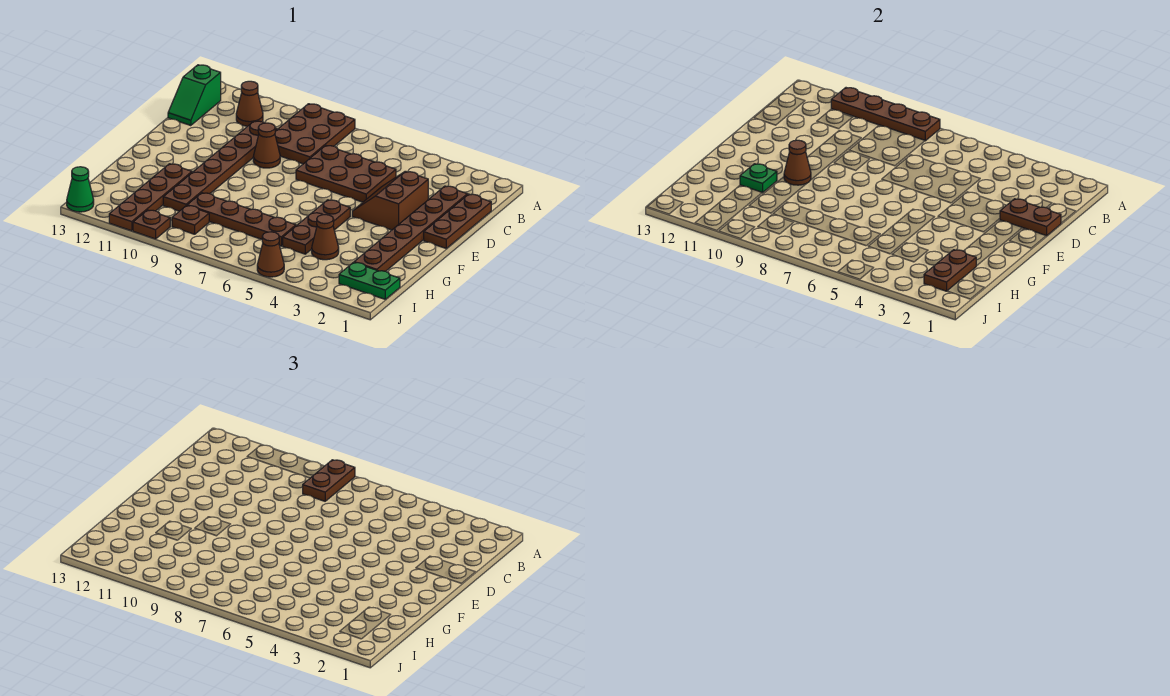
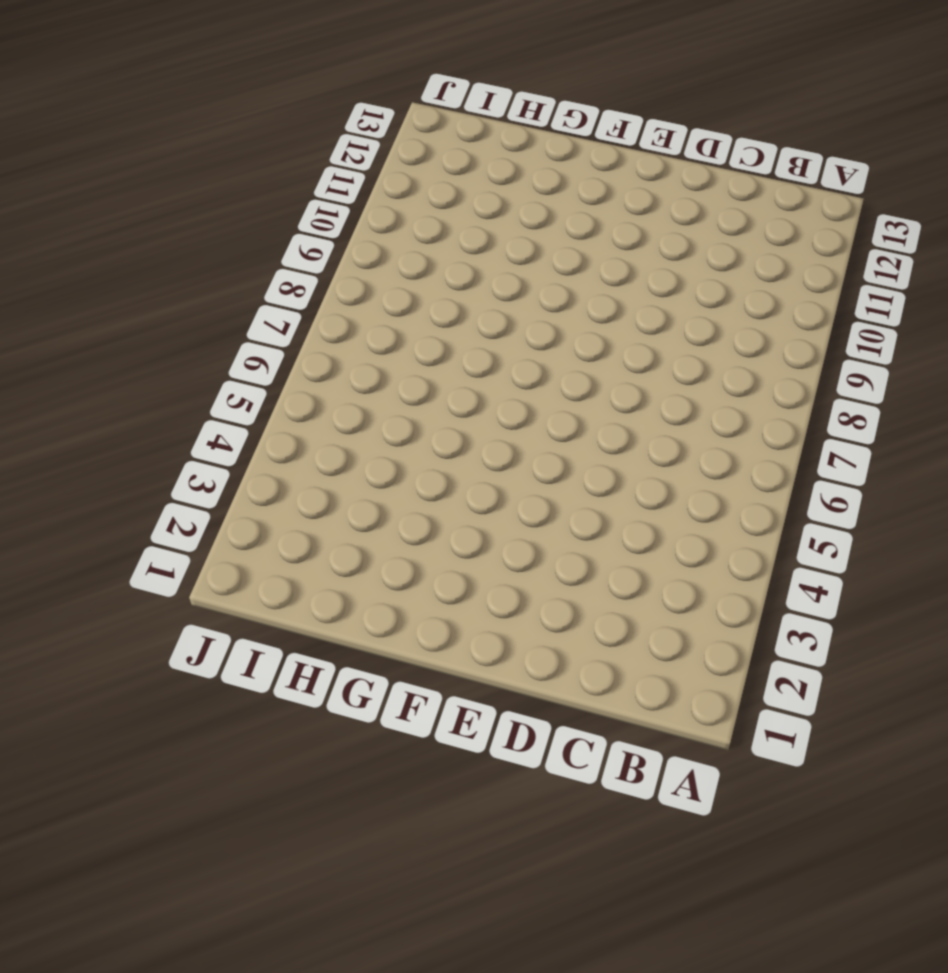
none -> brown 2x3 plate [275,104,355,164]
none -> brown 1x1 cone [236,81,263,126]
none -> green 1x2 slope [168,65,221,126]

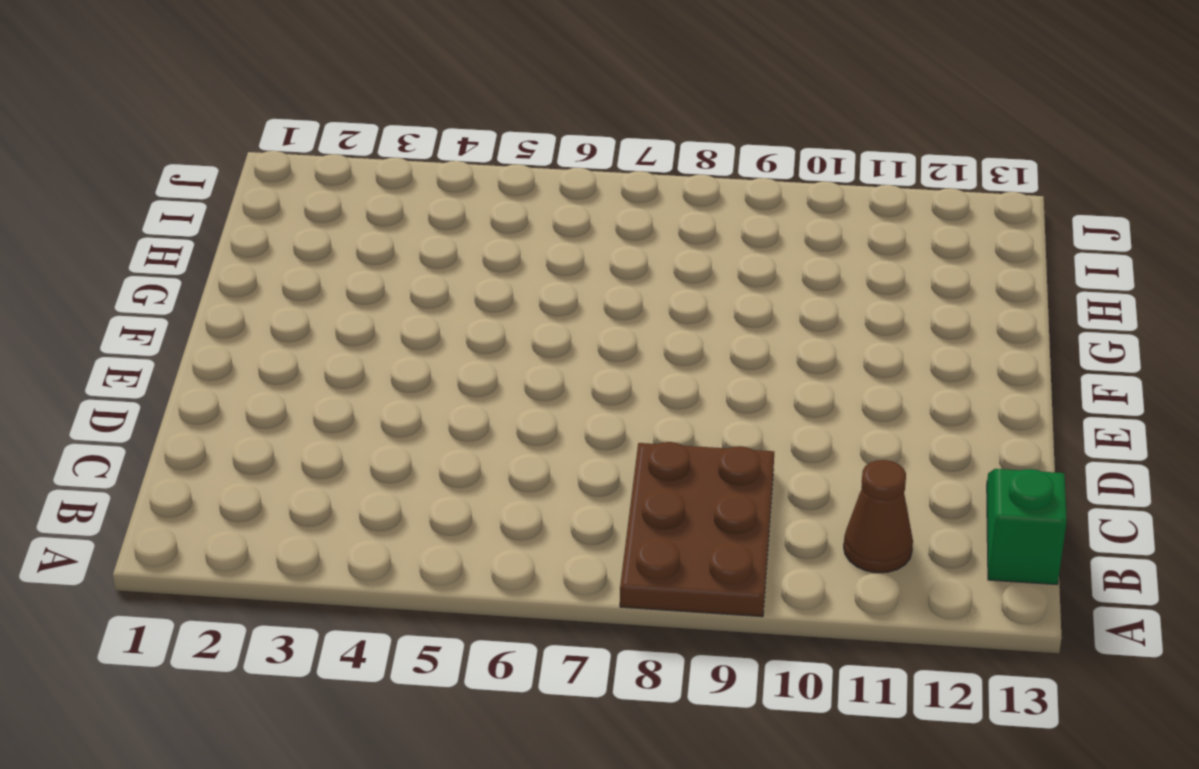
none -> brown 1x3 plate [424,194,491,248]
none -> brown 1x6 plate [354,186,468,271]
none -> brown 2x3 plate [296,145,396,202]

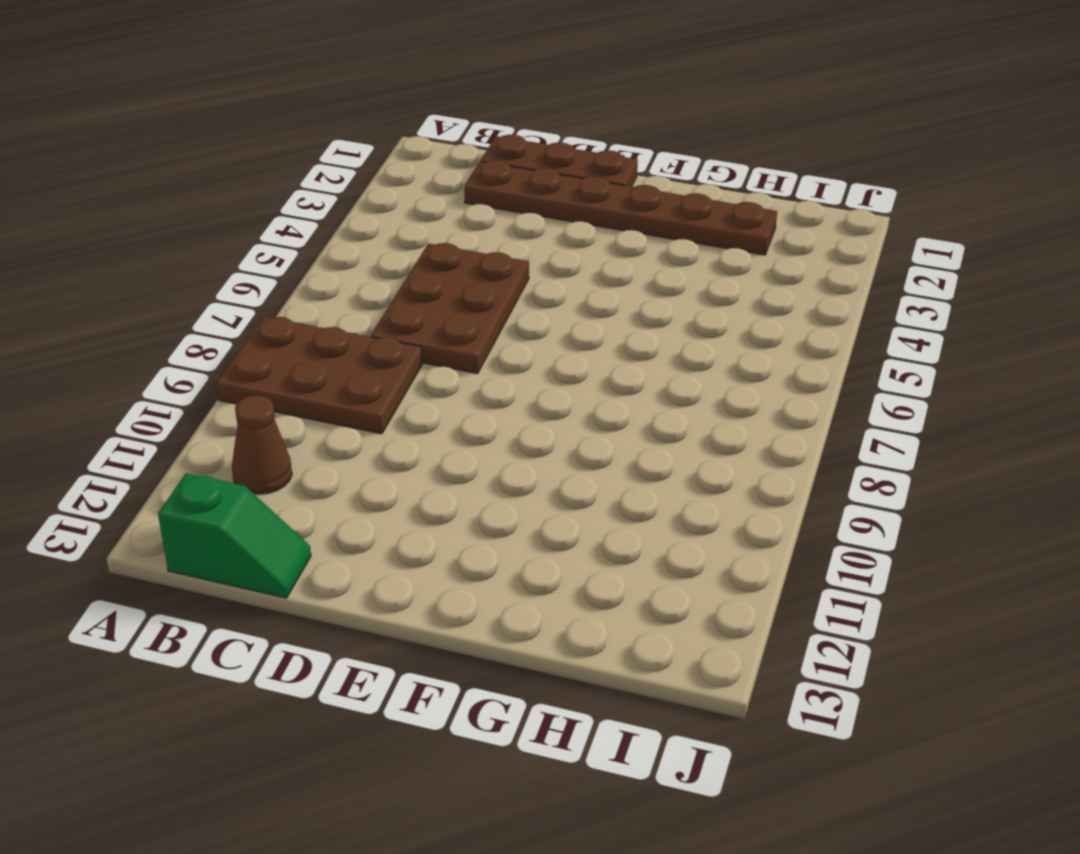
none -> brown 1x6 plate [163,121,277,211]
none -> brown 2x2 slope [352,171,428,230]
none -> brown 1x1 cone [253,123,280,168]

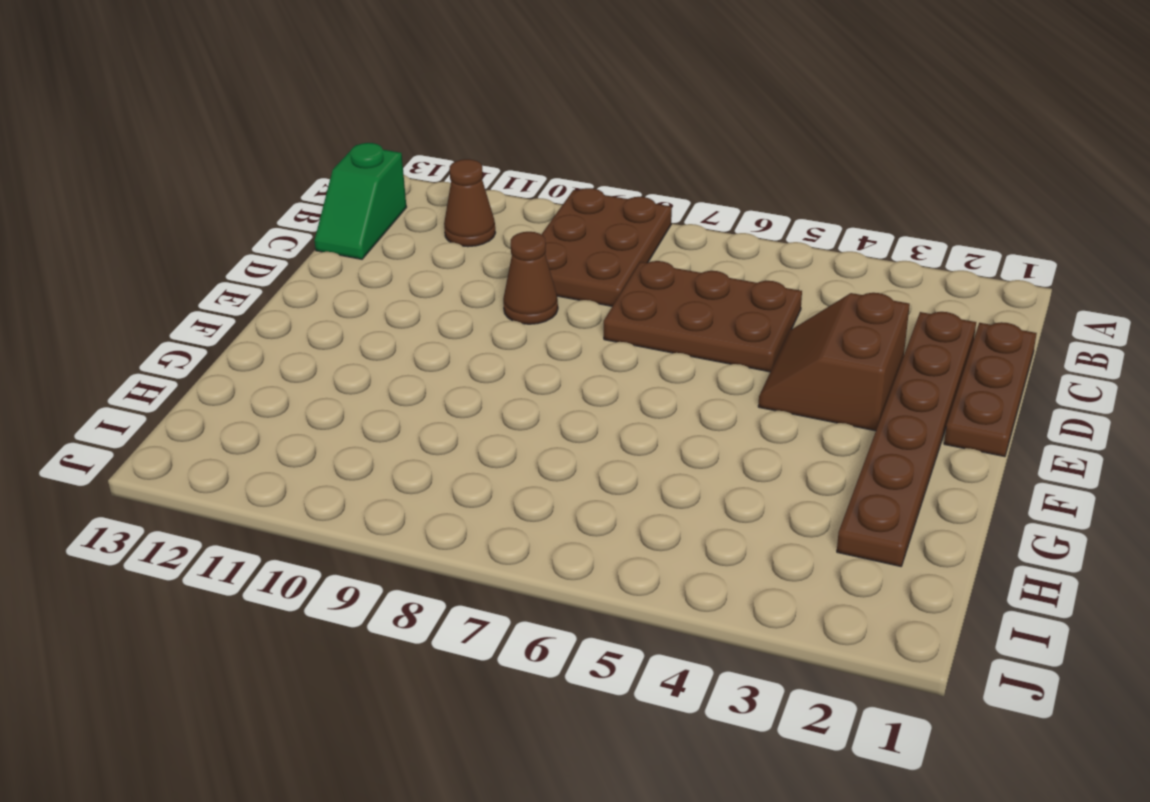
none -> brown 1x6 plate [163,121,277,211]
none -> brown 1x3 plate [283,200,350,254]
none -> brown 1x4 plate [109,164,192,231]

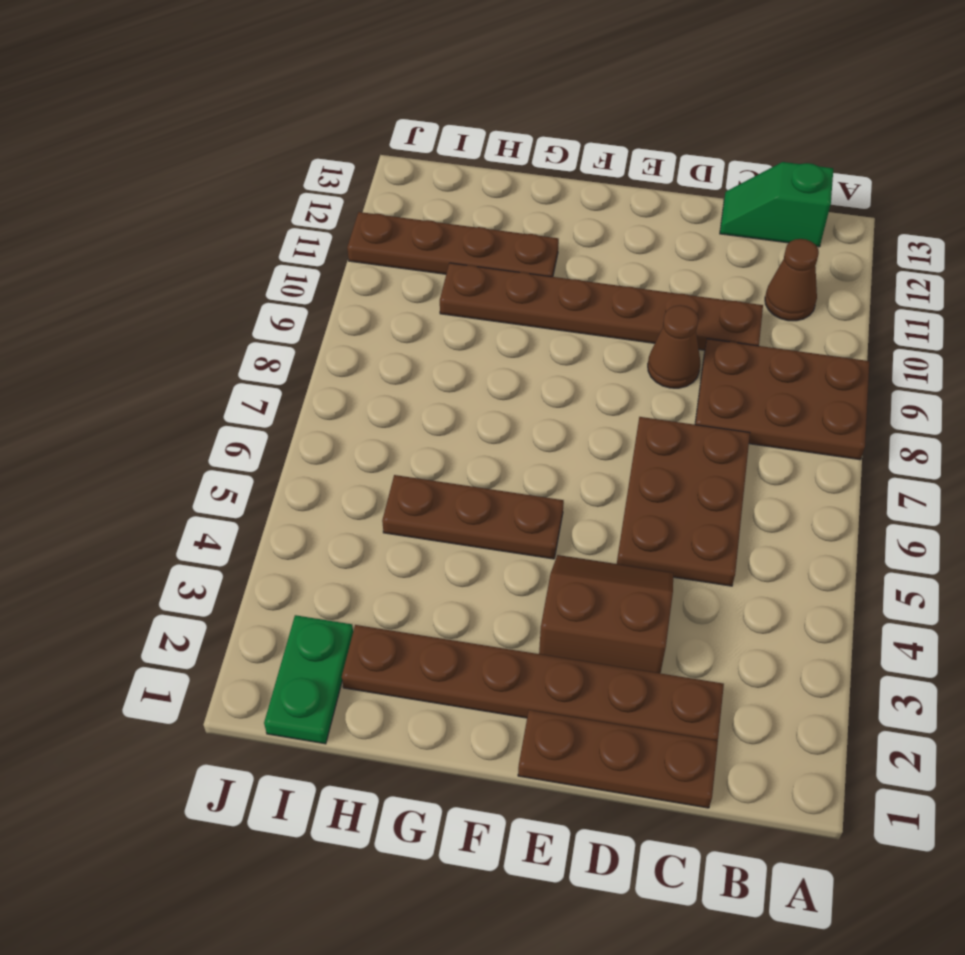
none -> brown 1x1 cone [312,215,339,260]
none -> brown 1x4 plate [187,193,296,246]
none -> brown 1x1 plate [172,205,209,234]

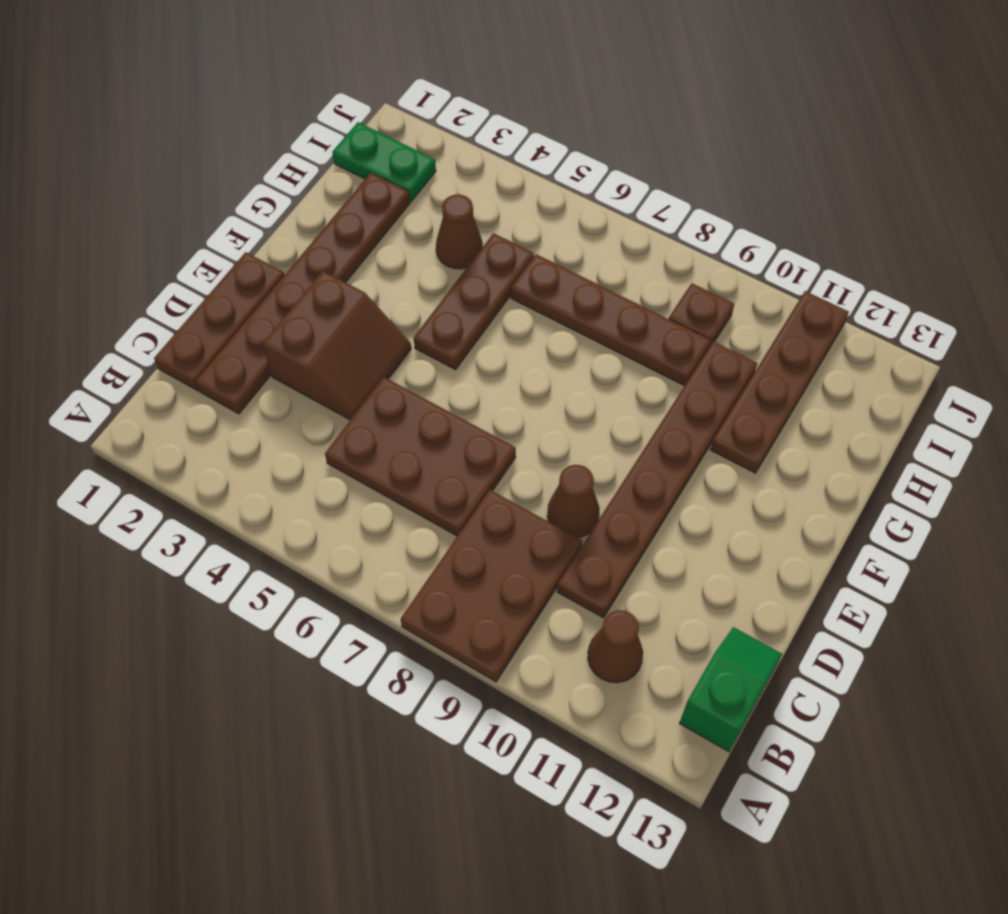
none -> brown 1x1 cone [257,232,284,277]
none -> brown 1x1 plate [133,210,170,239]
none -> green 1x1 cone [67,167,94,212]

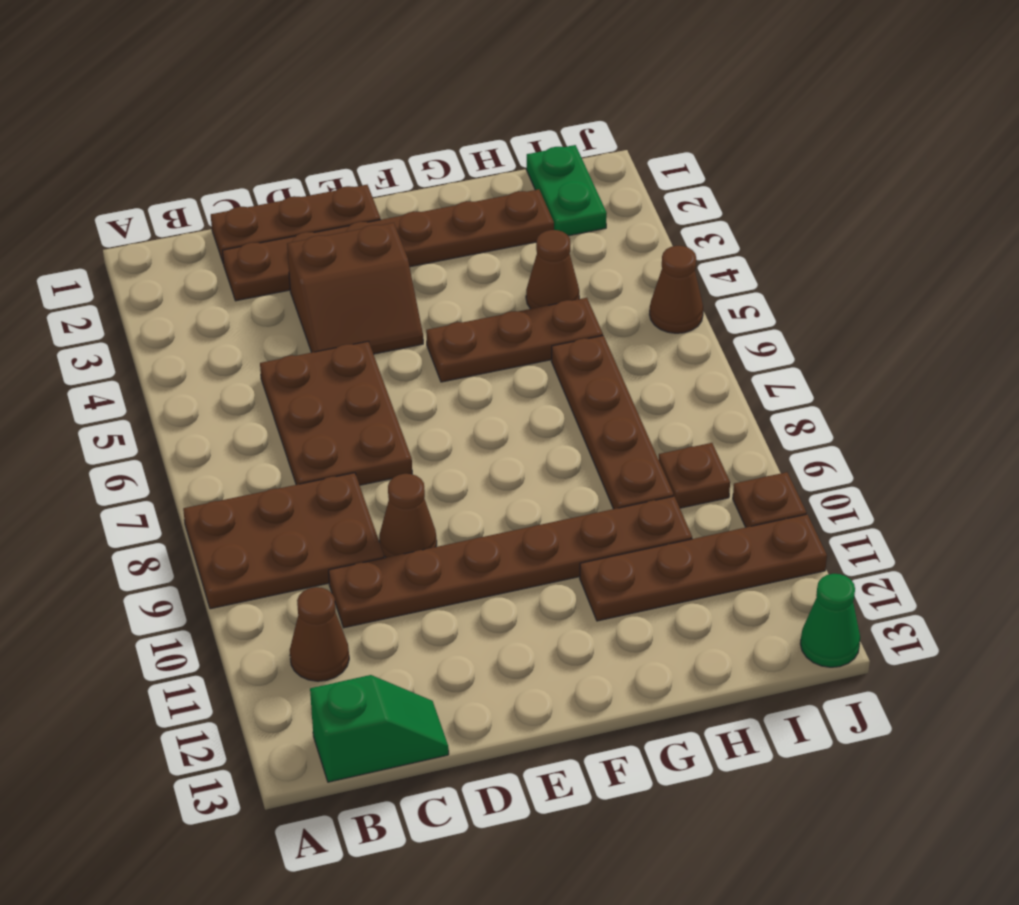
none -> brown 1x4 plate [831,88,940,141]
none -> brown 1x2 plate [1000,199,1061,236]
none -> brown 1x1 cone [784,140,811,185]

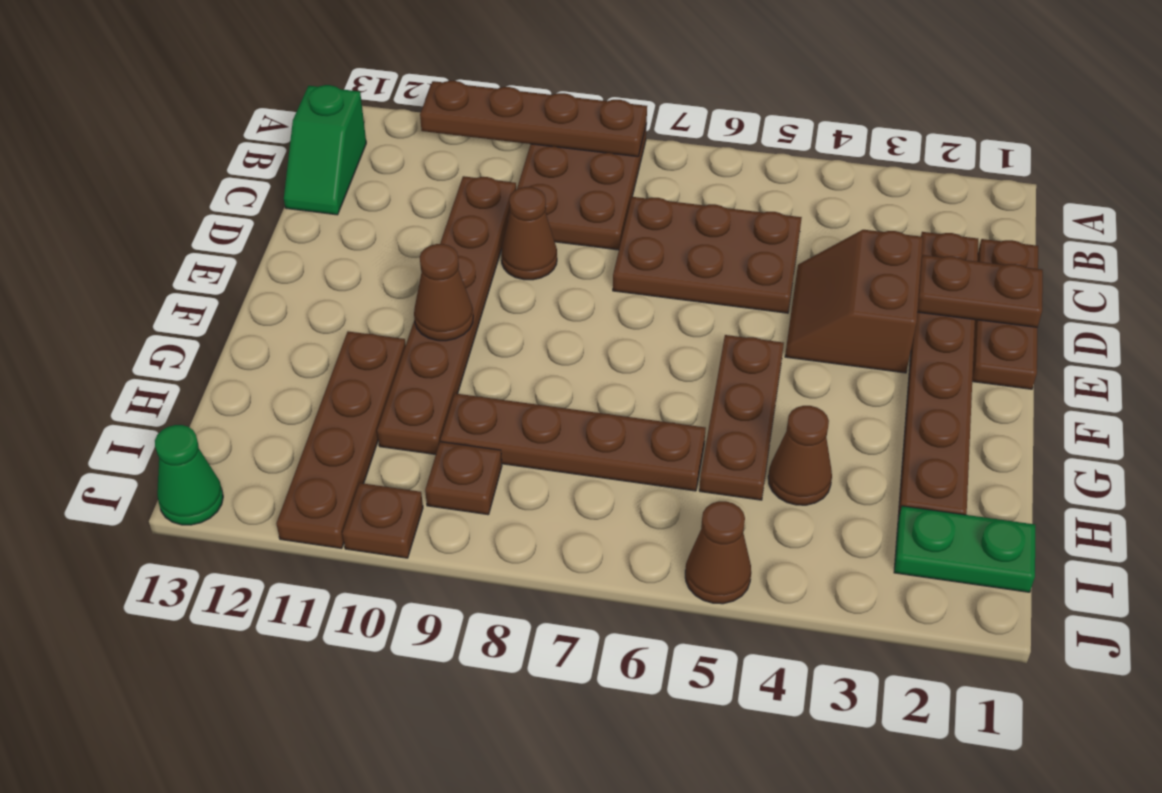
none -> brown 1x1 cone [236,81,263,126]
none -> green 1x1 plate [740,164,777,193]
none -> brown 1x2 plate [924,250,976,291]

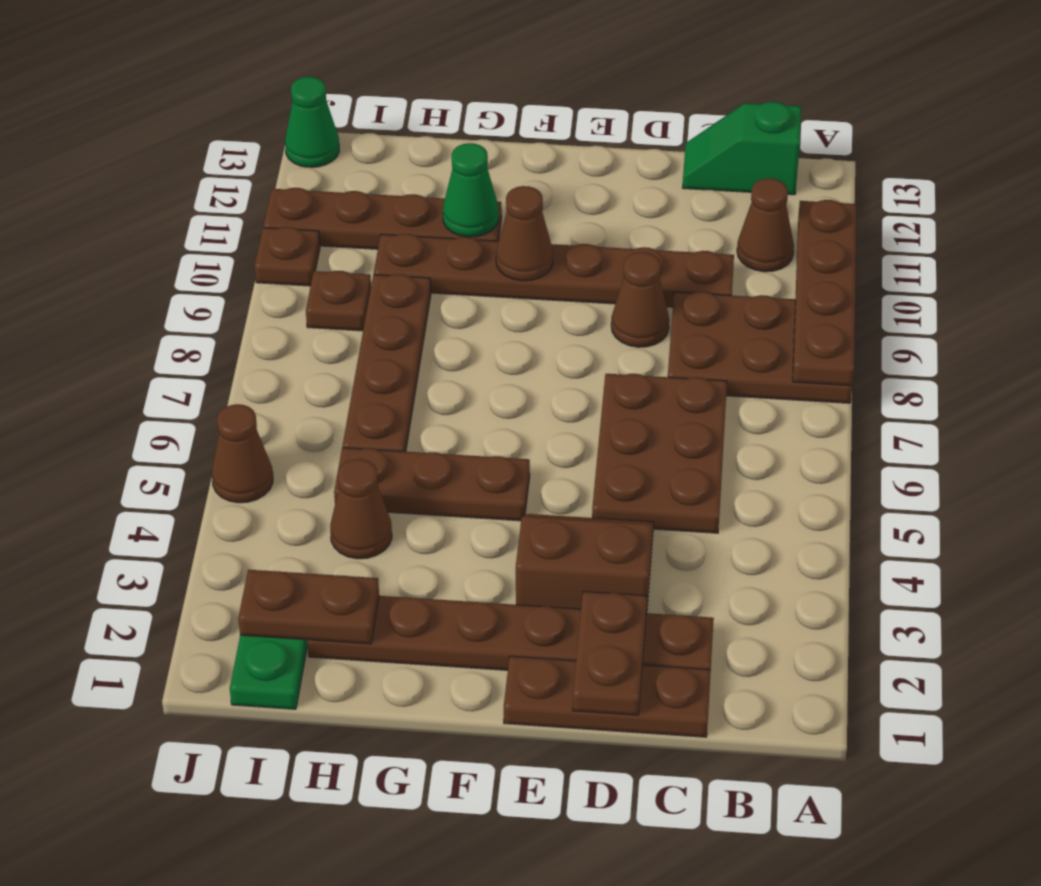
green 1x1 cone [443,143,499,237] -> green 1x1 plate [740,164,777,193]
none -> brown 1x2 plate [303,460,355,501]

